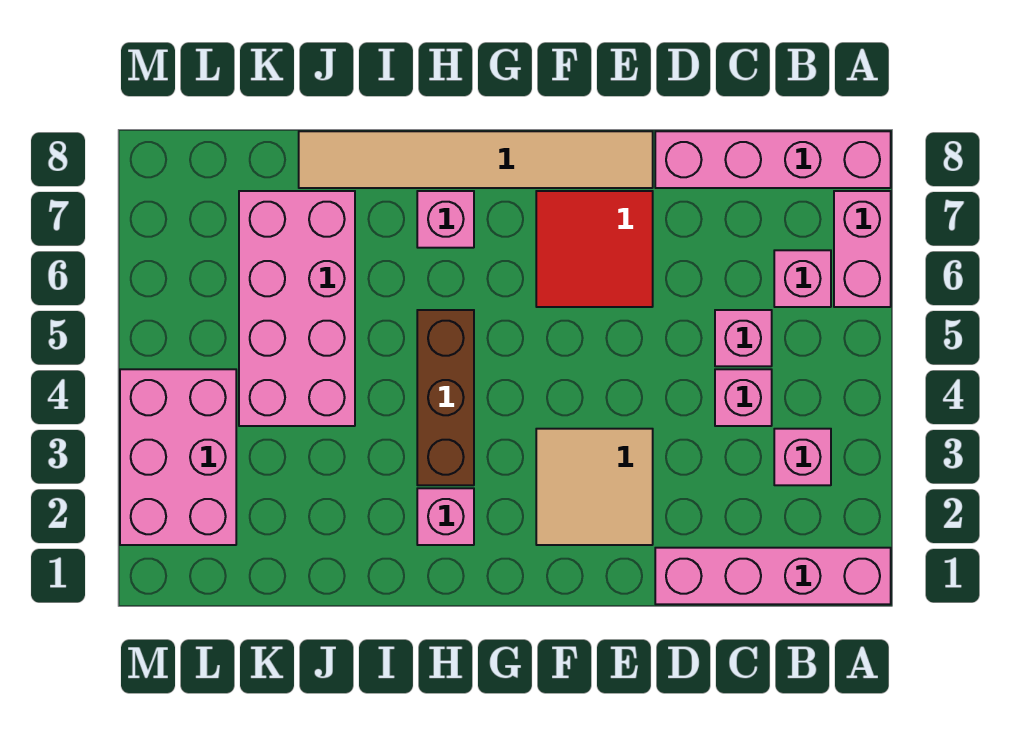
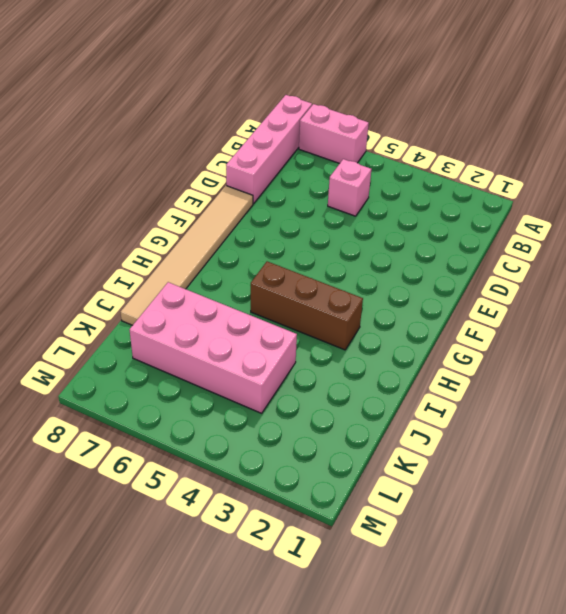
none -> pink 1x4 brick [655,548,891,604]
none -> pink 1x1 brick [774,429,831,485]
none -> pink 1x1 brick [774,250,831,307]

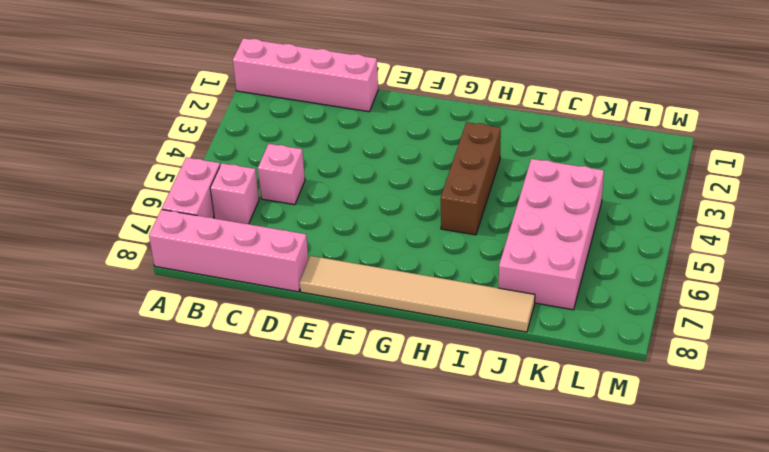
none -> pink 1x1 brick [774,429,831,485]
none -> pink 1x1 brick [715,369,772,426]
none -> tan 2x2 tile [536,429,653,545]

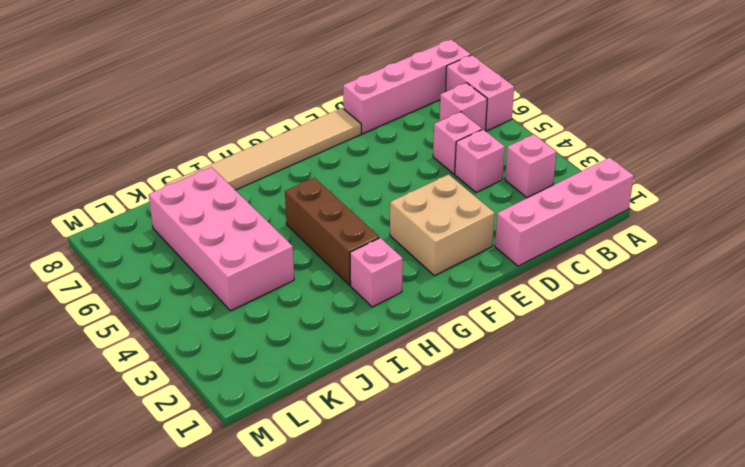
tan 2x2 brick [390,174,495,276] -> tan 2x2 tile [536,429,653,545]
none -> red 2x2 tile [536,191,653,307]
none -> pink 1x1 brick [417,191,474,248]
none -> pink 2x3 brick [120,369,236,545]

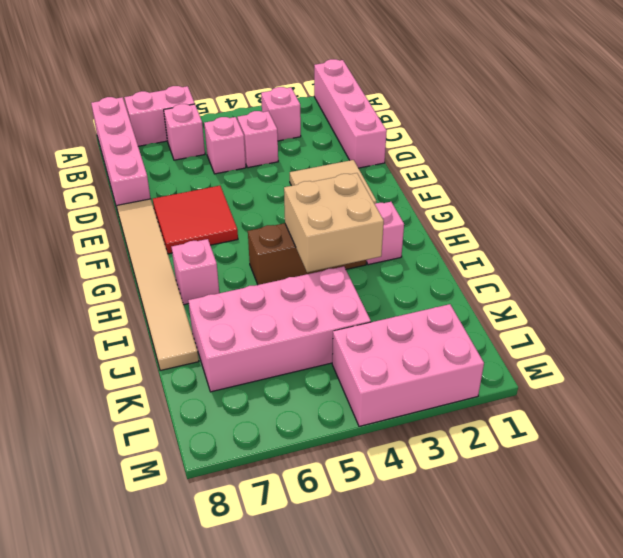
tan 2x2 brick [284,173,384,272] -> none

